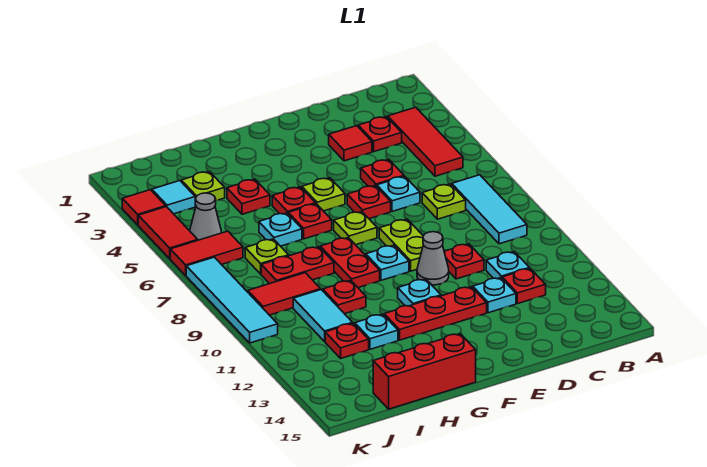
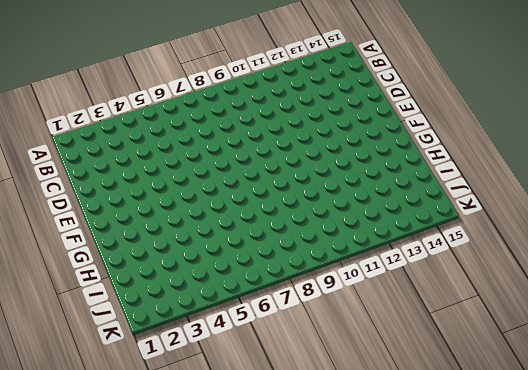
none -> red 1x3 tile [388,107,463,176]
none -> cyan 1x3 tile [452,175,527,244]
none -> red 1x1 plate [358,117,402,152]
none -> lime 1x1 plate [422,184,466,219]

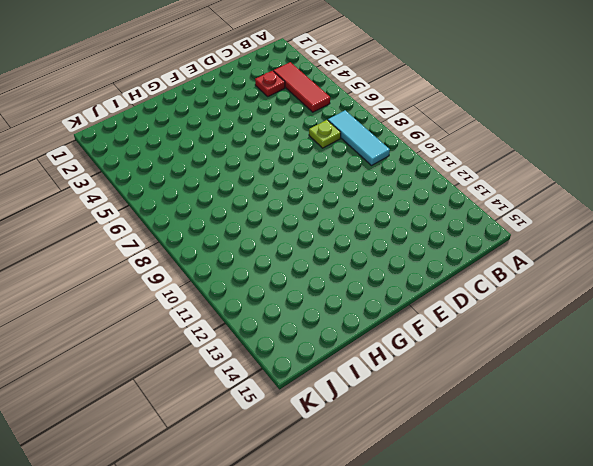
none -> cyan 1x1 plate [486,252,530,279]
none -> red 1x1 plate [502,269,546,304]
none -> red 1x1 tile [329,126,372,161]
none -> red 1x1 plate [361,159,404,187]

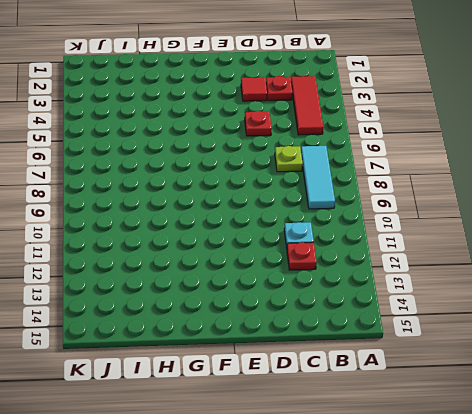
none -> cyan 1x1 plate [377,176,420,211]
none -> red 1x1 plate [444,244,484,279]
none -> cyan 1x1 plate [473,278,516,313]
none -> red 1x1 plate [347,186,391,219]

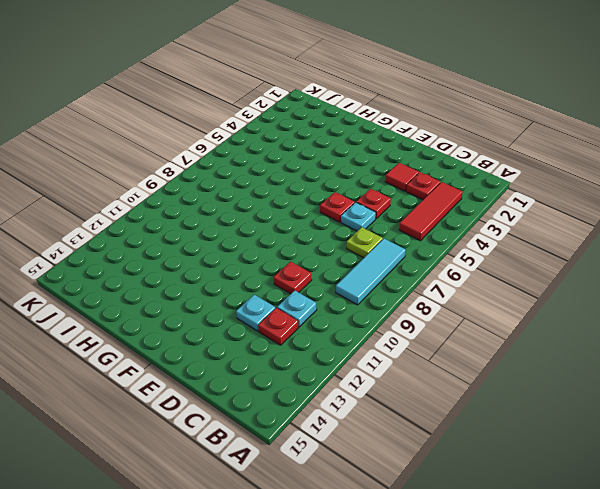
none -> lime 1x2 plate [379,219,423,271]
none -> grey 1x1 cone [417,232,449,285]
none -> red 1x3 plate [384,287,487,340]
none -> lime 1x1 plate [302,178,345,211]

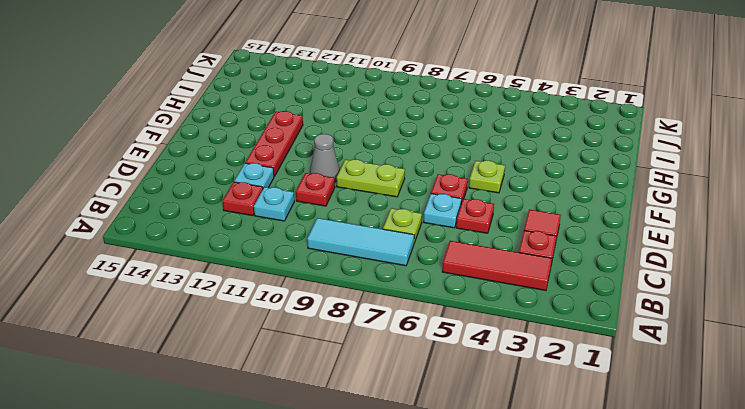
none -> lime 1x1 plate [334,211,377,245]
none -> cyan 1x1 plate [366,245,409,280]
none -> cyan 1x1 plate [398,279,441,306]
none -> red 1x1 plate [272,187,316,214]

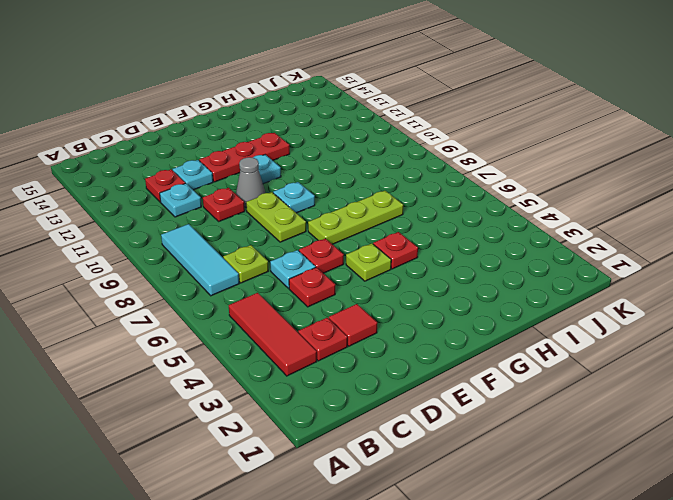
lime 1x3 plate [308,191,403,244] -> lime 1x1 plate [334,211,377,245]
none -> red 1x1 plate [288,204,332,239]
none -> red 1x2 plate [320,238,380,288]
none -> red 1x3 brick [373,334,476,409]
none -> red 1x1 plate [227,179,270,214]

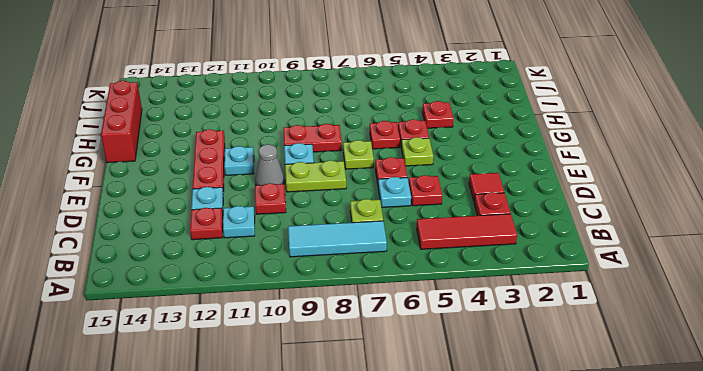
none -> cyan 1x1 plate [259,213,302,246]
none -> red 1x2 plate [261,247,334,284]
none -> red 1x1 plate [323,280,366,314]
none -> cyan 1x1 plate [355,314,398,349]

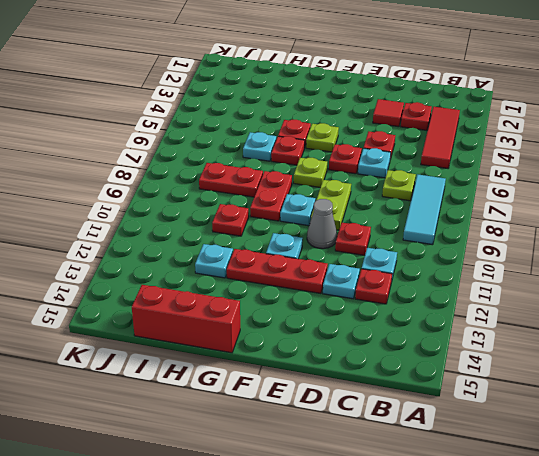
none -> red 1x1 plate [227,179,270,214]
none -> lime 1x1 plate [181,171,225,206]
none -> lime 1x1 plate [245,239,289,274]
none -> red 1x2 tile [248,273,321,315]

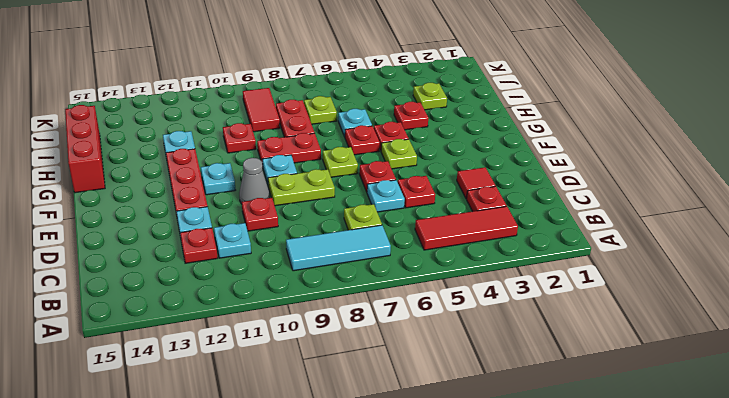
none -> cyan 1x2 tile [293,290,352,341]
none -> red 1x1 plate [325,323,369,358]
none -> cyan 1x1 tile [152,181,195,214]
none -> grey 1x1 cone [190,193,221,240]

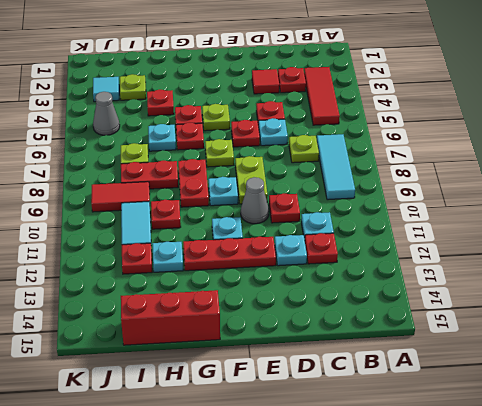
none -> red 1x2 tile [170,231,243,275]
none -> red 1x1 tile [122,190,166,225]
none -> red 1x2 tile [138,207,198,258]
none -> cyan 1x4 tile [186,257,278,343]

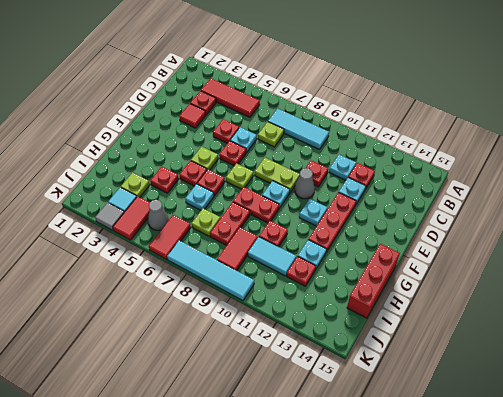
red 1x2 tile [113,196,150,240] -> red 1x2 tile turned to [138,207,198,258]
grey 1x1 tile [95,203,124,230] -> red 1x1 tile [122,190,166,225]

